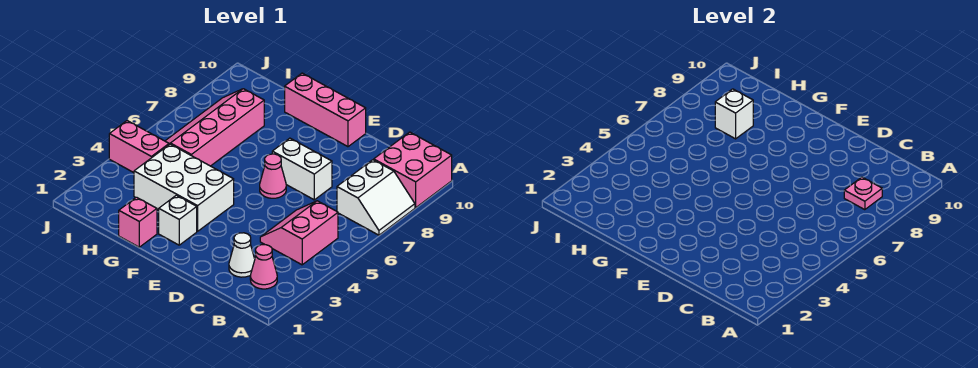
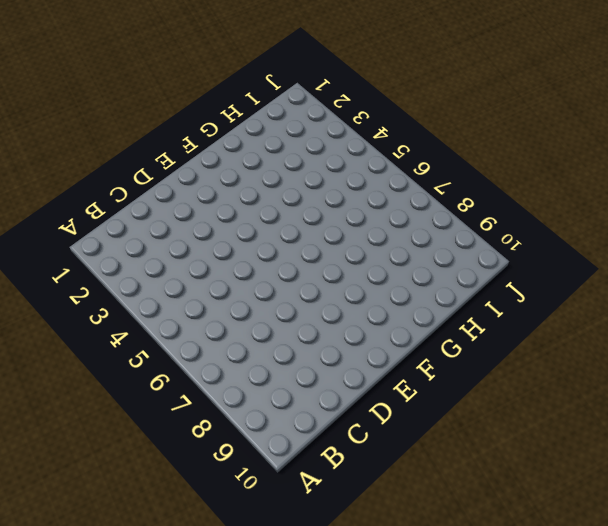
none -> white 2x2 slope [337,160,415,235]
none -> pink 2x2 brick [374,132,452,207]
none -> pink 1x1 cone [250,245,277,289]

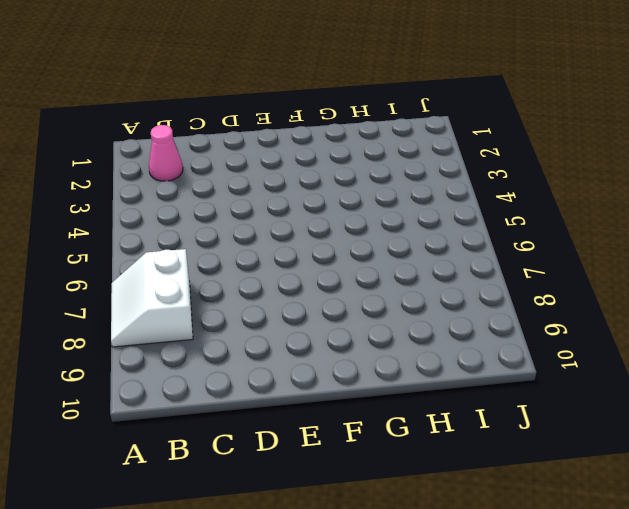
none -> pink 2x2 brick [374,132,452,207]
none -> pink 2x2 slope [260,201,338,265]
none -> white 1x1 cone [229,233,255,277]

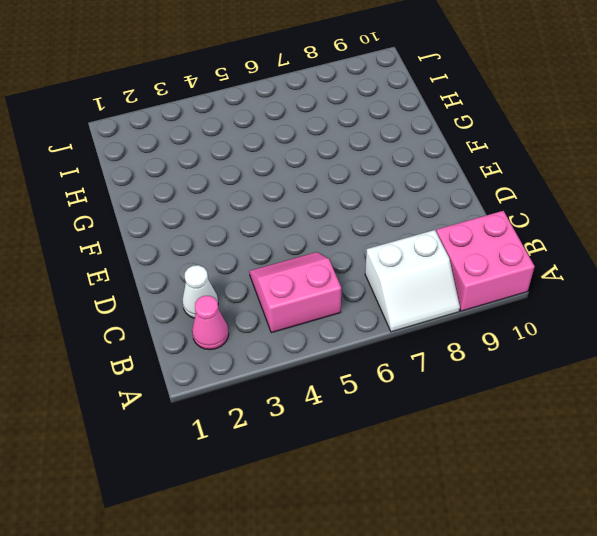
none -> white 1x2 brick [272,138,332,200]
none -> pink 1x1 cone [260,154,286,198]
none -> pink 1x3 brick [285,73,366,147]

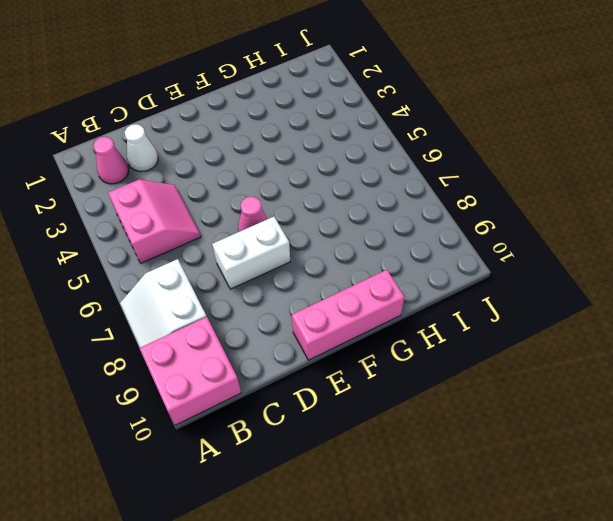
none -> white 1x1 brick [159,195,197,245]
none -> white 2x3 brick [134,144,234,231]
none -> pink 1x1 brick [119,197,157,247]

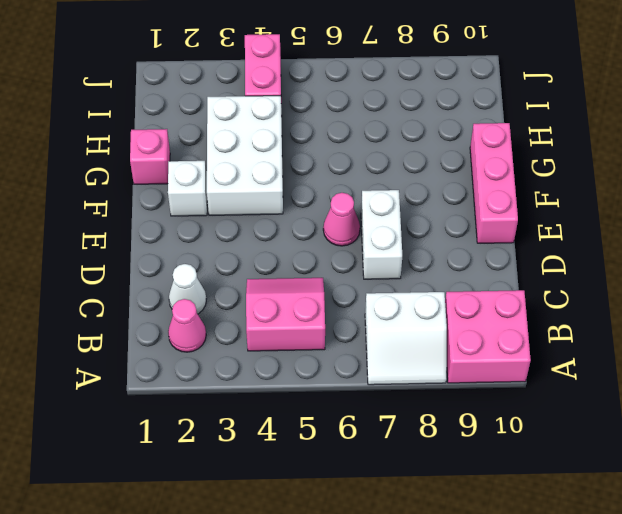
none -> pink 2x4 slope [165,89,264,166]
none -> pink 1x1 plate [844,177,882,210]
none -> white 1x1 brick [715,89,753,139]

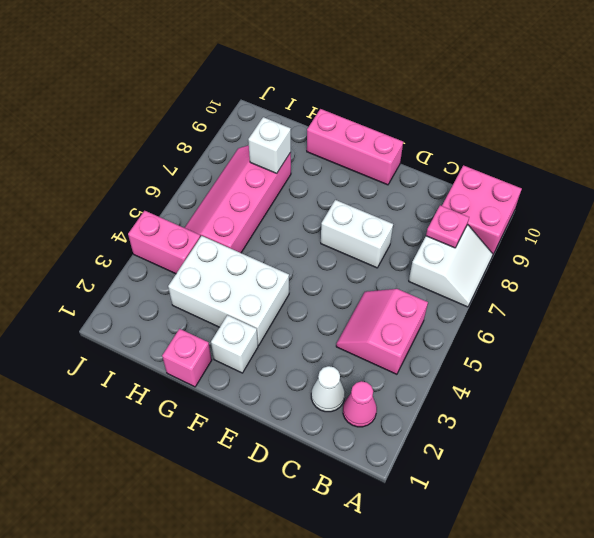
none -> pink 1x1 cone [260,154,286,198]

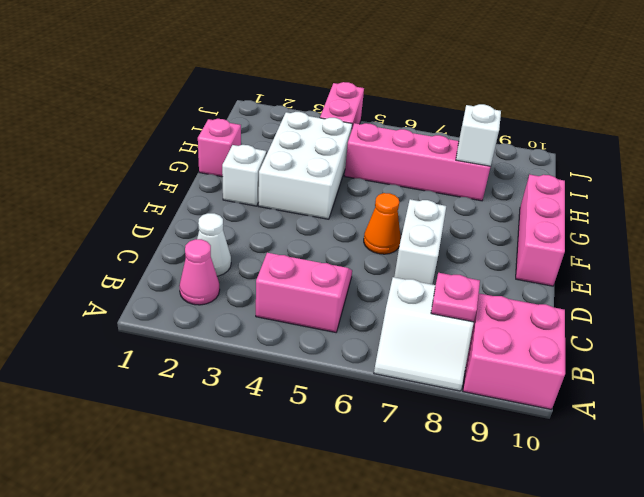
orange 1x1 cone [364,193,400,254] -> pink 1x1 cone [260,154,286,198]

